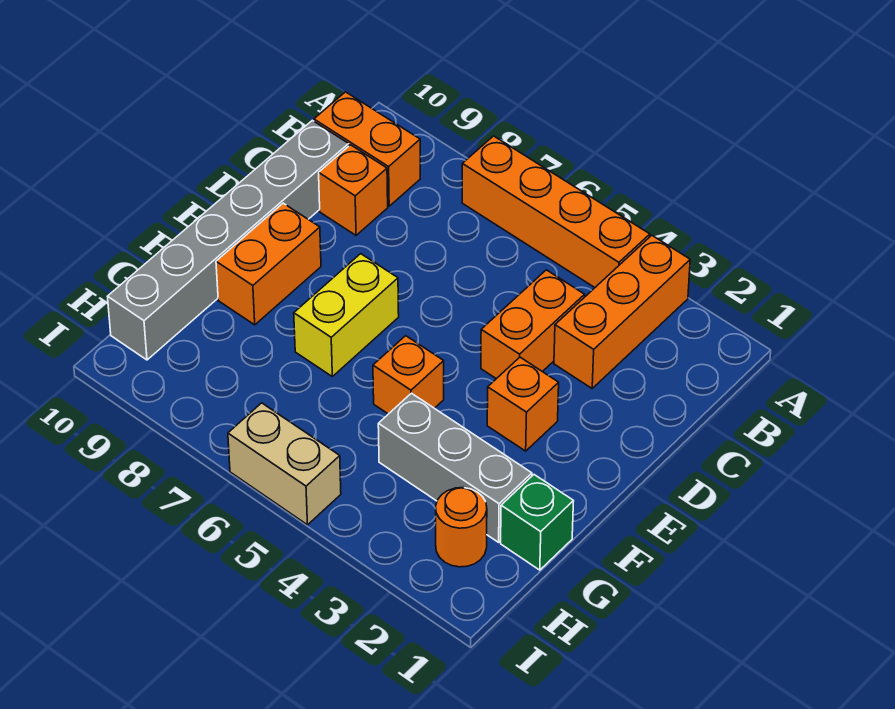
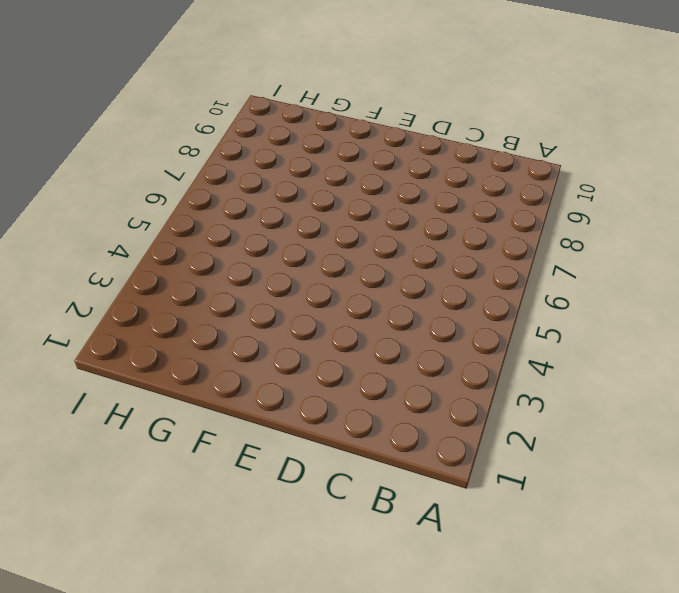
none -> orange 1x3 brick [554,235,690,388]
none -> orange 1x4 brick [462,136,650,288]
none -> orange 1x2 brick [314,92,420,206]

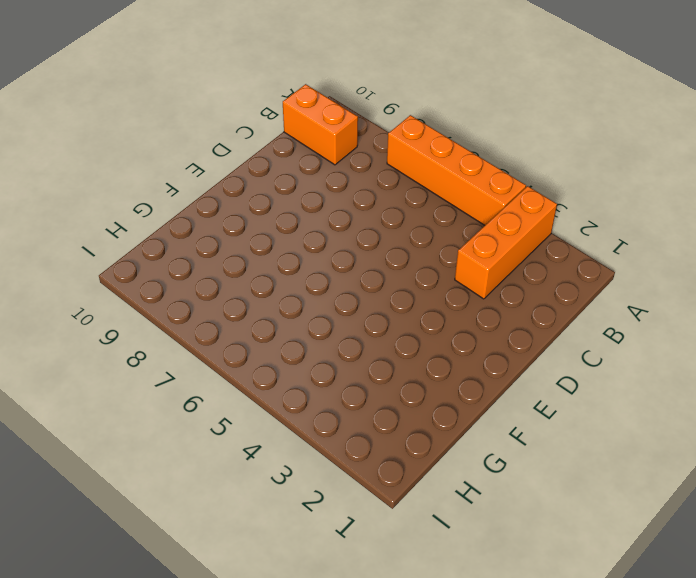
none -> orange 1x2 brick [481,270,585,379]
none -> orange 1x1 brick [319,145,388,235]
none -> grey 1x6 brick [108,120,349,360]

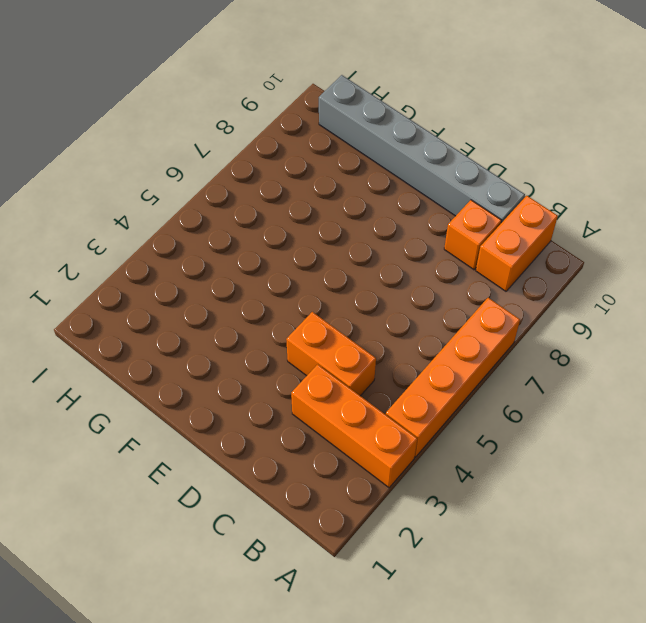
none -> orange 1x1 brick [487,357,559,451]
none -> yellow 1x2 brick [294,254,399,376]
none -> orange 1x2 brick [216,203,321,325]

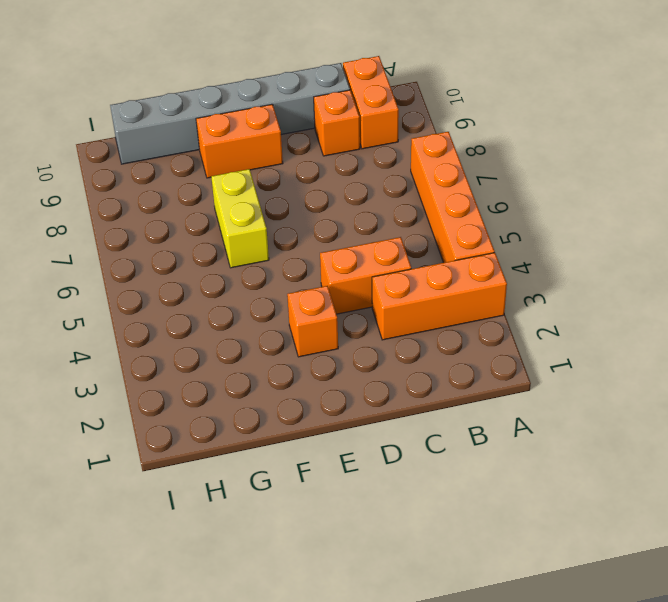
yellow 1x2 brick [211,169,269,268] -> yellow 1x2 brick turned to [294,254,399,376]
none -> orange 1x1 brick [373,336,444,414]
none -> green 1x1 brick [501,475,573,570]
none -> grey 1x3 brick [378,393,532,542]

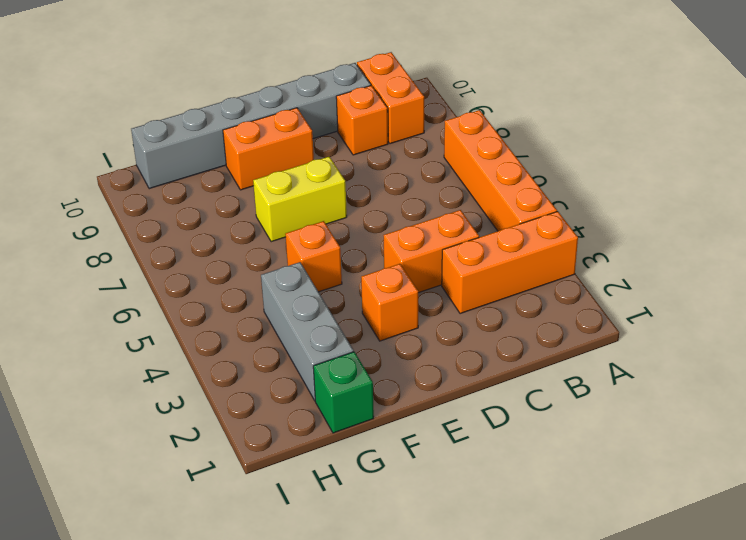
none -> orange 1x1 round brick [436,488,487,567]
none -> tan 1x2 brick [228,403,341,525]

